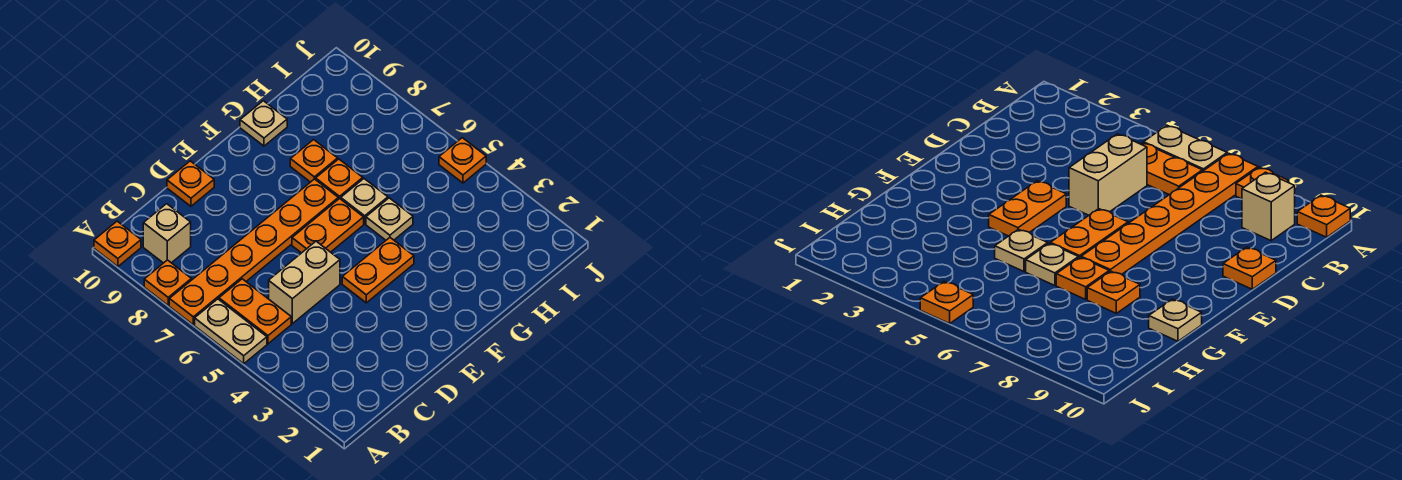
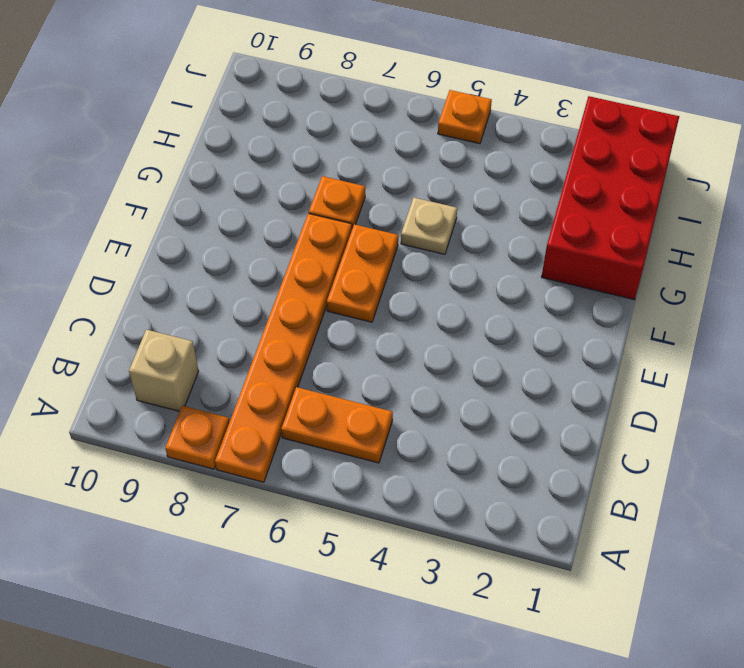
red 2x4 brick [542,96,679,300] -> none
none -> tan 1x2 plate [195,299,267,364]
none -> orange 1x1 plate [94,221,141,267]
none -> tan 1x2 brick [269,241,340,324]

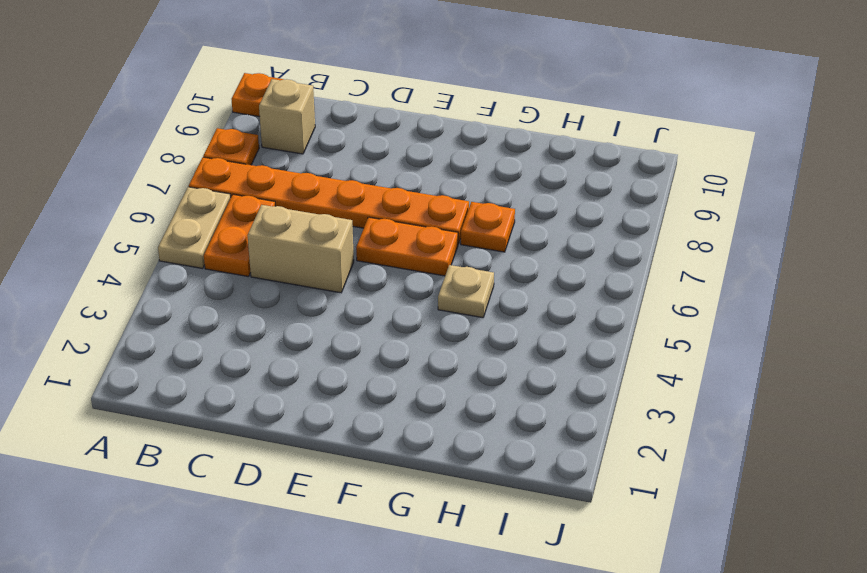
none -> orange 1x1 plate [167,161,214,206]
none -> orange 1x2 plate [342,238,414,303]
none -> tan 1x1 plate [341,179,388,224]

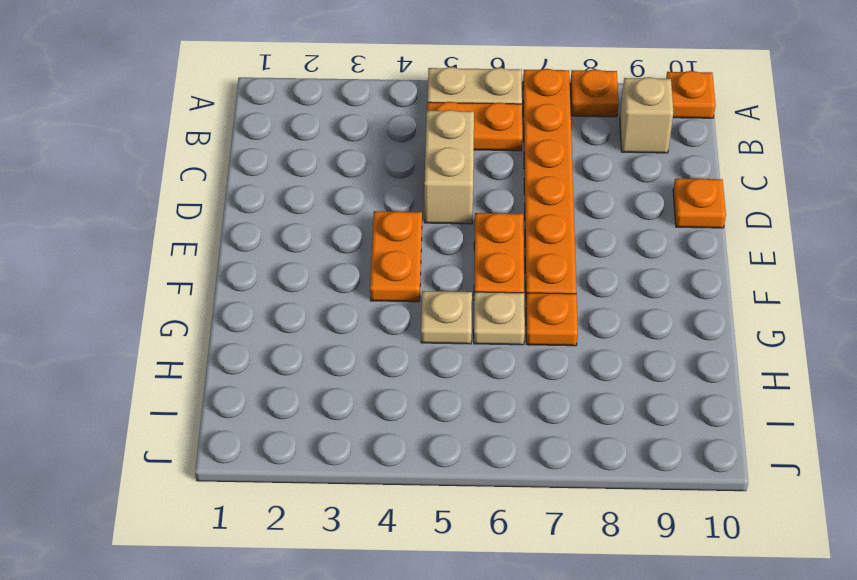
none -> orange 1x1 plate [290,140,338,182]
none -> tan 1x1 plate [240,101,287,146]
none -> orange 1x1 plate [439,138,486,183]

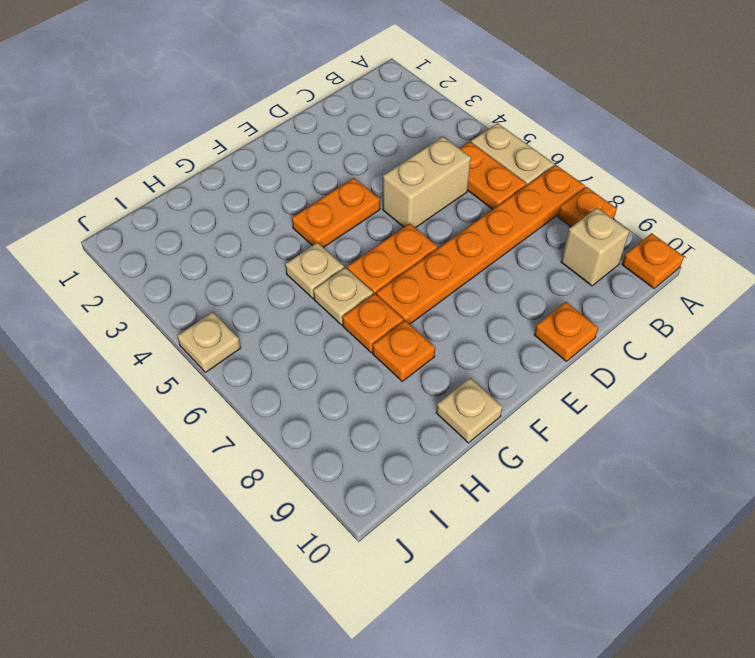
tan 1x1 plate [177,312,241,372] -> orange 1x1 plate [439,138,486,183]

